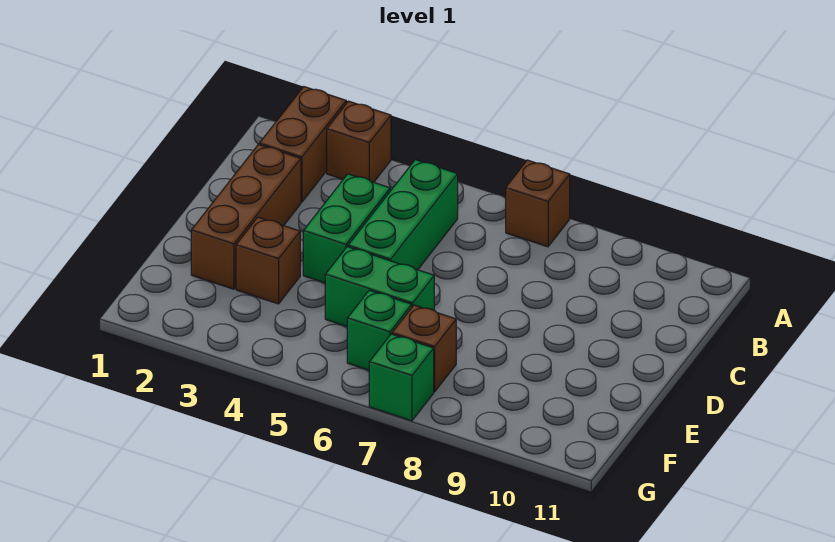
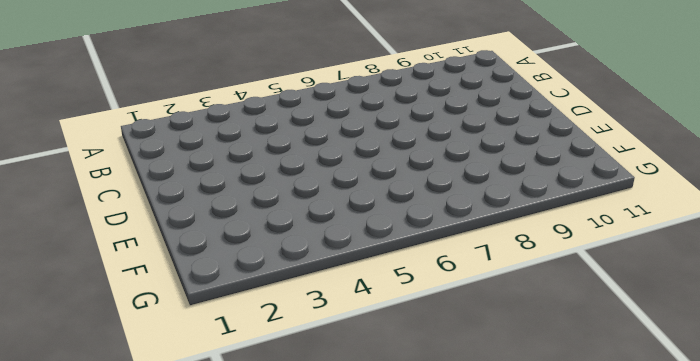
none -> brown 1x2 brick [259,87,346,202]
none -> brown 1x1 brick [327,101,391,182]

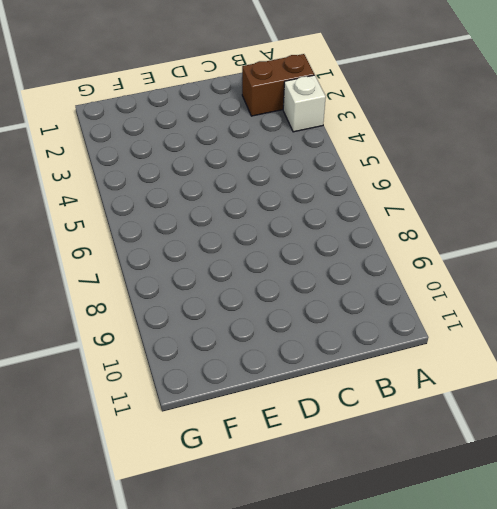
white 1x1 brick [283,75,326,132] -> brown 1x1 brick [327,101,391,182]
none -> brown 1x1 brick [506,160,570,247]
none -> green 1x3 brick [348,160,458,270]

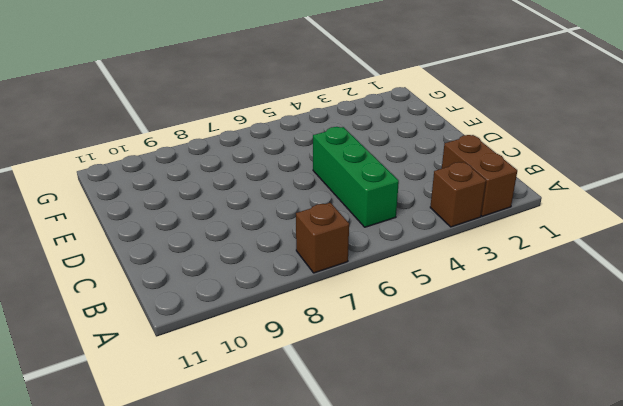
none -> brown 1x3 brick [191,144,301,289]
none -> green 1x2 brick [303,174,390,283]

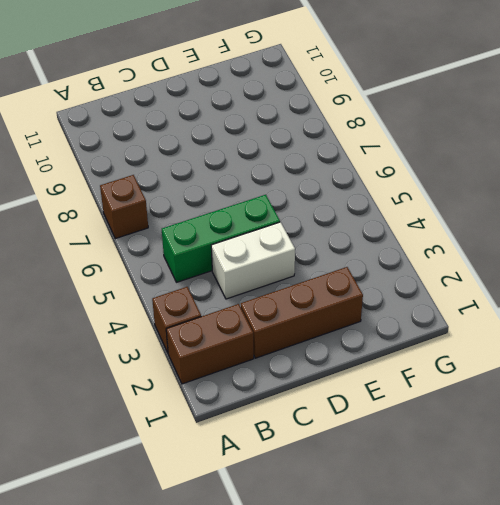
white 1x2 brick [211,222,295,299] -> green 1x2 brick [303,174,390,283]
none -> brown 1x1 brick [236,217,300,304]
none -> green 1x2 brick [325,247,434,326]

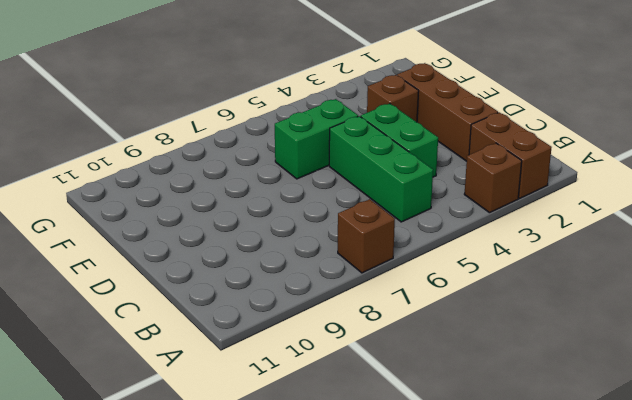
none -> green 1x1 brick [347,290,412,370]
none -> brown 1x1 brick [392,305,456,392]

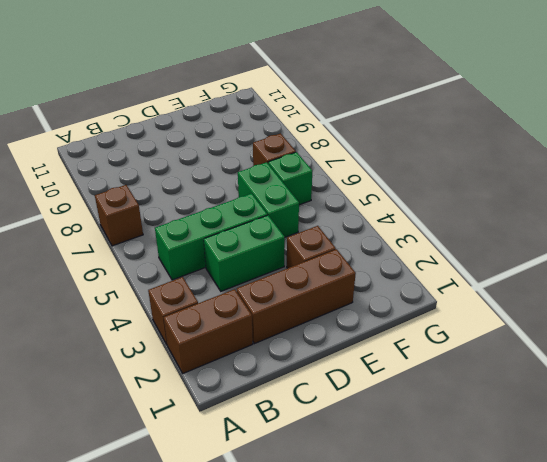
none -> green 1x1 brick [369,334,434,421]

